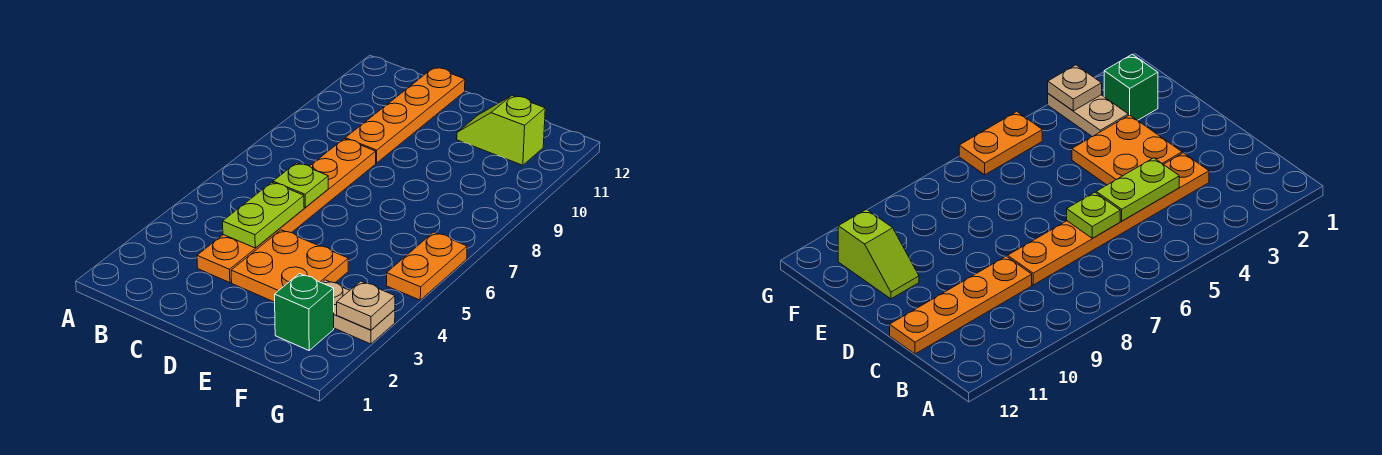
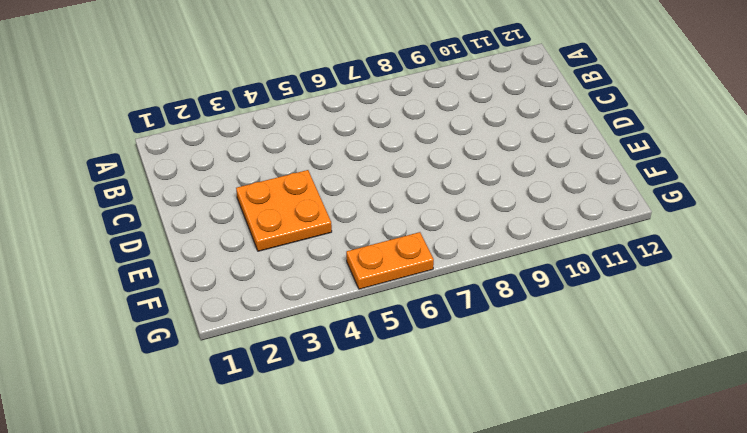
none -> orange 1x6 plate [197,139,376,283]
none -> orange 1x4 plate [345,68,465,163]

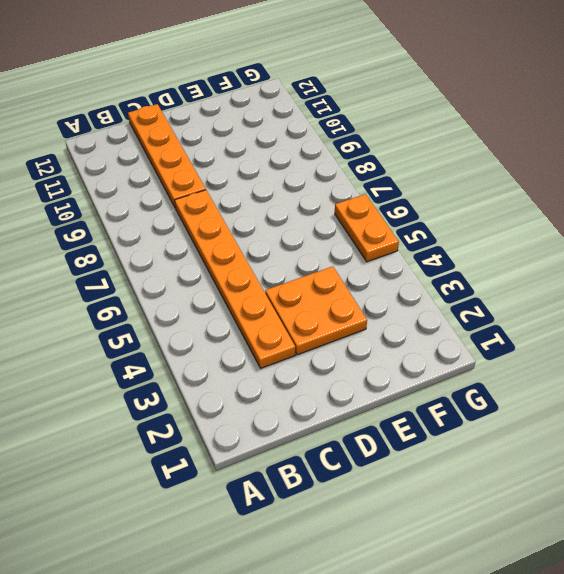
none -> lime 1x2 slope [457,96,545,165]
none -> green 1x1 brick [275,274,334,350]

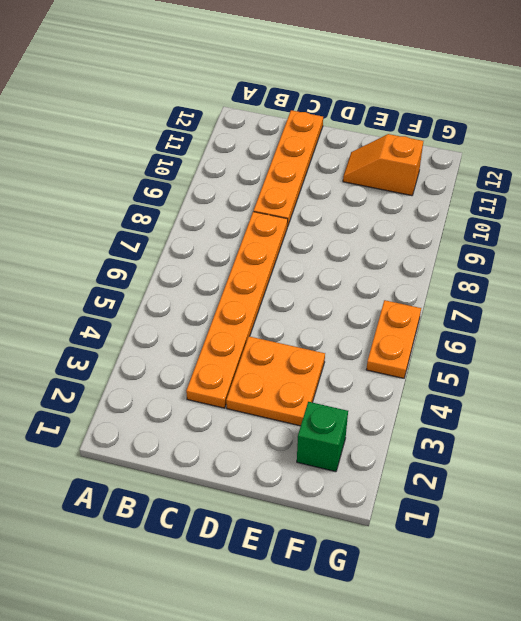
orange 1x2 slope [343,134,423,196] -> lime 1x2 slope [457,96,545,165]
none -> tan 1x2 plate [322,280,395,344]
none -> lime 1x2 plate [223,182,304,248]

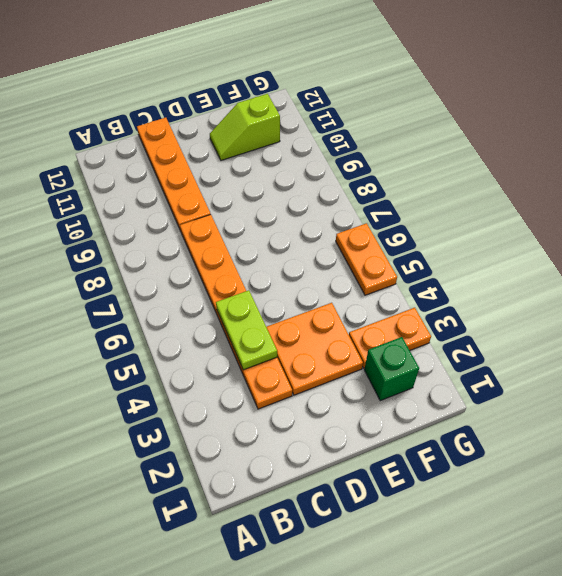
orange 1x2 plate [349,308,431,368] -> tan 1x2 plate [322,280,395,344]
none -> lime 1x1 plate [273,163,328,208]
none -> tan 1x1 plate [337,281,395,330]

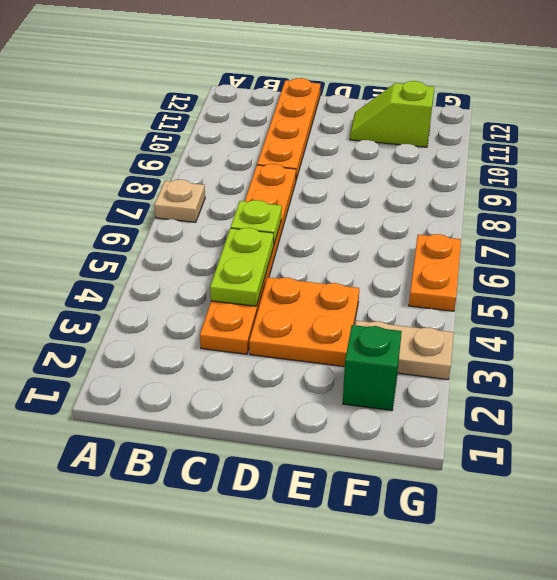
tan 1x1 plate [154,180,205,222] -> tan 1x1 plate moved to [337,281,395,330]

